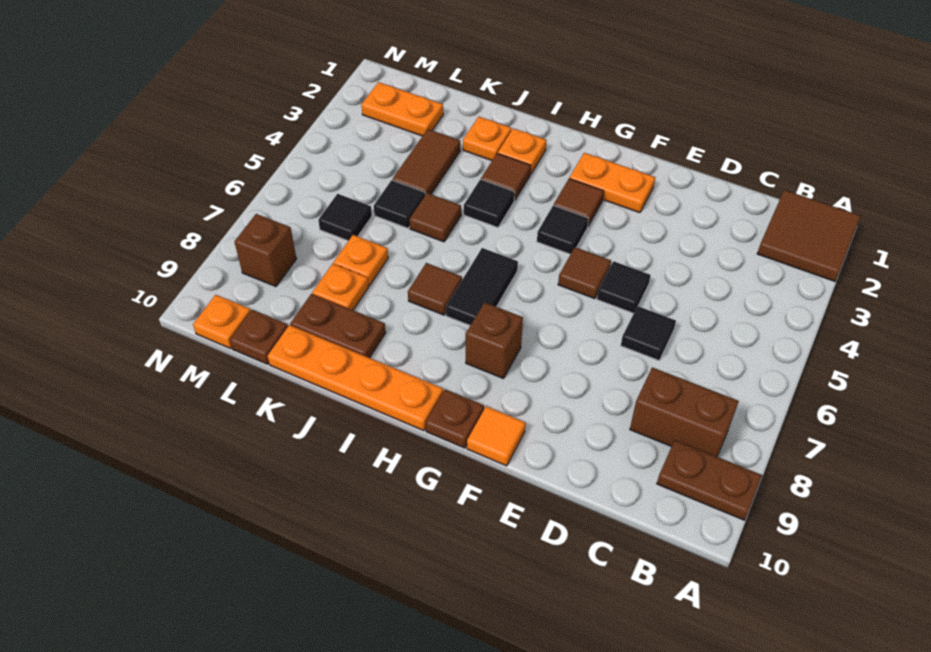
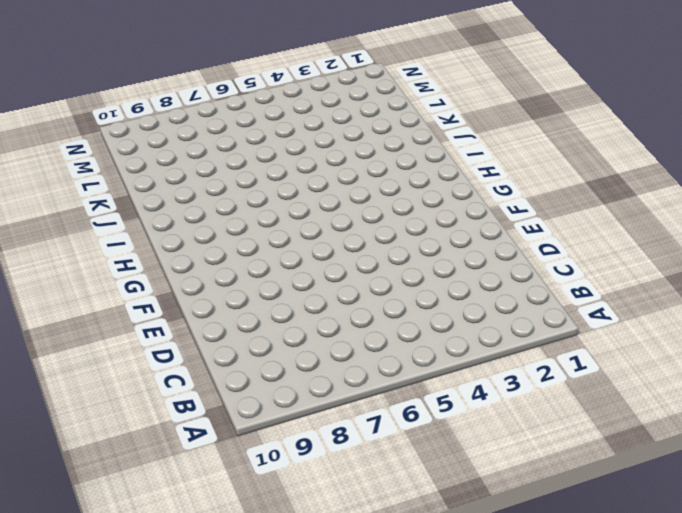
none -> brown 2x2 tile [757,190,861,281]
none -> brown 1x2 plate [657,440,762,520]
none -> brown 1x2 brick [630,367,739,457]
none -> black 1x1 tile [621,306,676,360]

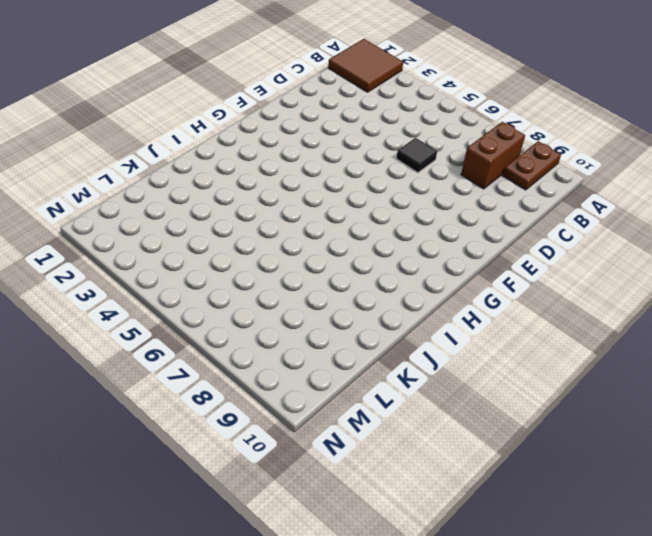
none -> black 1x1 tile [597,261,651,313]
none -> orange 1x2 plate [569,153,655,213]
none -> brown 1x1 tile [558,247,611,299]
none -> orange 1x1 tile [467,406,526,466]

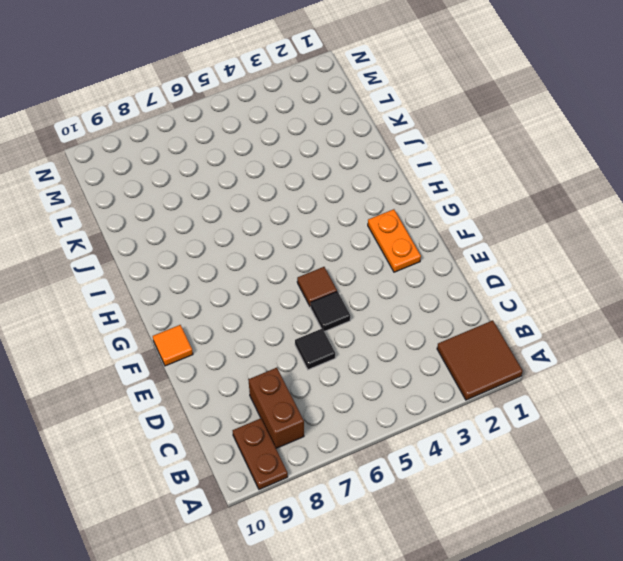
none -> brown 1x1 tile [554,179,604,226]
none -> black 1x1 tile [537,205,589,254]
none -> brown 1x1 brick [466,302,523,379]
none -> brown 1x1 plate [426,389,484,448]

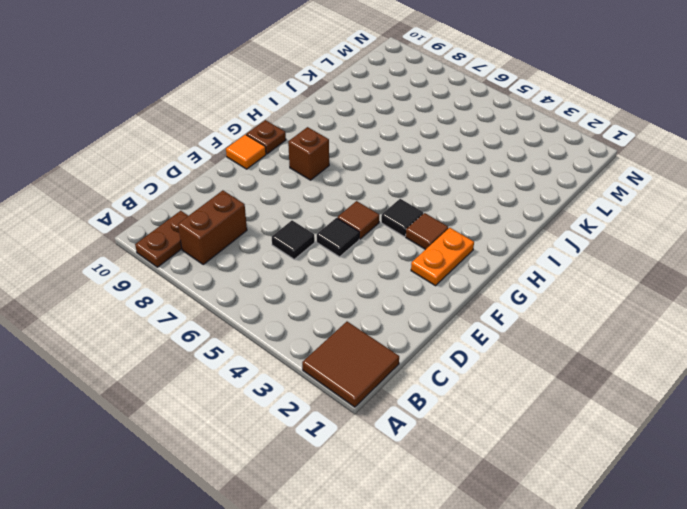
none -> black 1x2 tile [446,248,518,326]
none -> orange 1x4 plate [268,325,443,431]
none -> orange 1x1 plate [498,128,547,174]
none -> brown 1x1 tile [481,153,531,200]

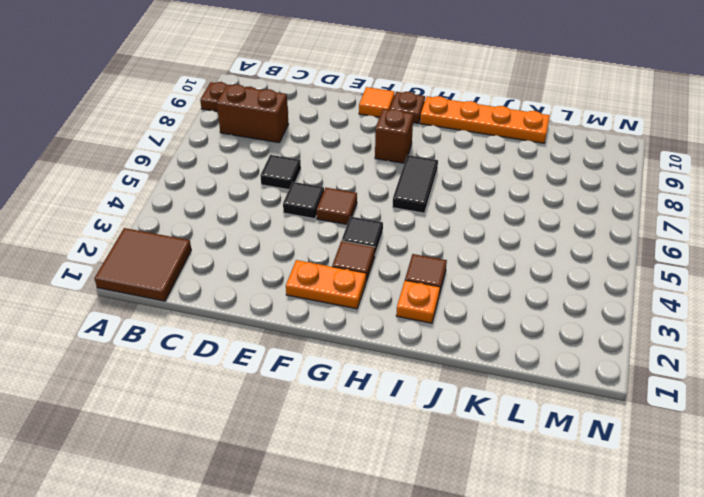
none -> black 1x1 tile [464,179,515,227]
none -> brown 1x1 tile [408,263,462,315]
none -> orange 1x1 plate [463,117,511,160]
none -> brown 1x1 tile [409,193,461,242]

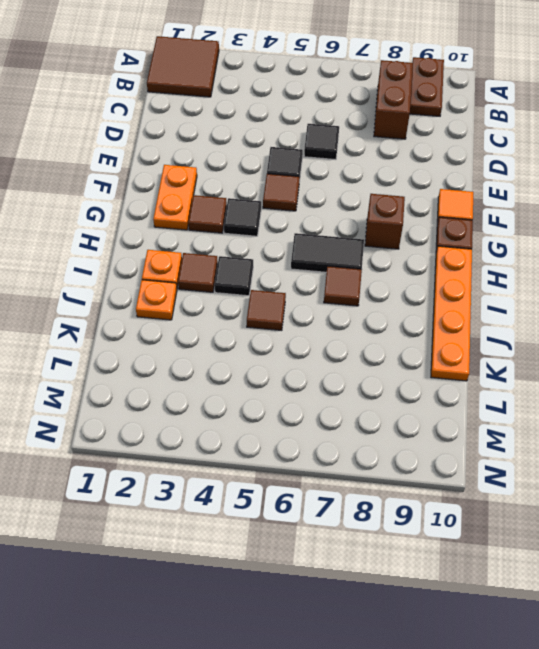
none -> brown 1x2 plate [290,294,386,358]
none -> brown 1x2 tile [393,129,460,195]
none -> black 1x1 tile [374,180,425,228]
none -> orange 1x1 plate [334,235,388,286]

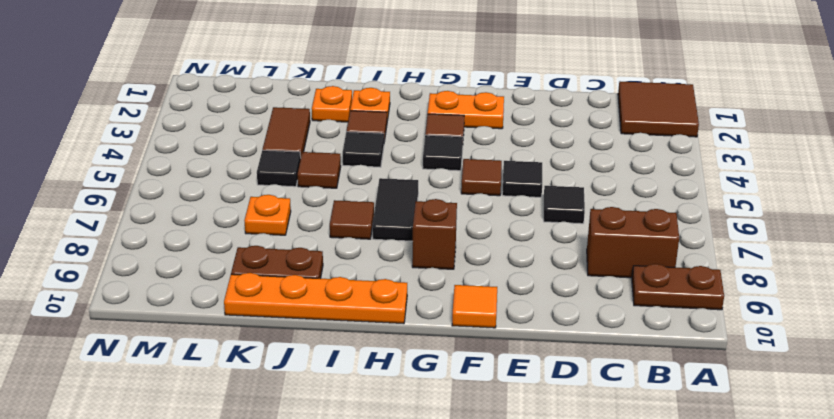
none -> brown 1x1 plate [426,389,484,448]
none -> orange 1x1 plate [312,264,369,310]
none -> orange 1x2 plate [361,82,443,136]
none -> black 1x1 tile [318,194,372,241]

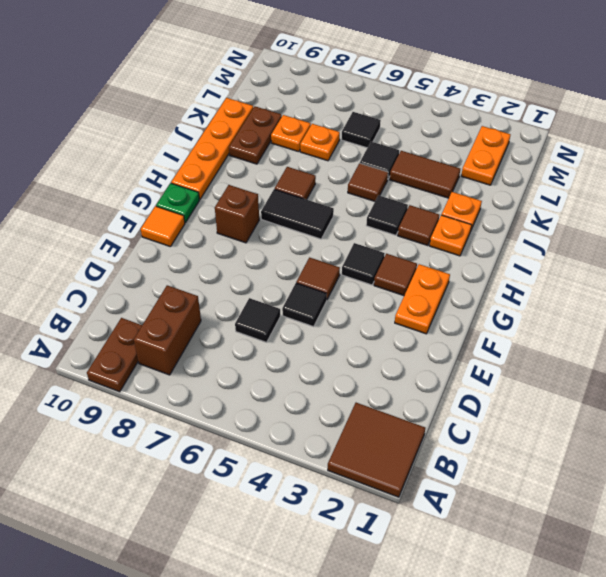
green 1x1 plate [156,183,200,223] -> brown 1x1 plate [426,389,484,448]
none -> brown 1x1 plate [230,310,288,364]
none -> brown 1x1 brick [235,214,296,287]
none -> orange 1x1 plate [193,295,251,348]

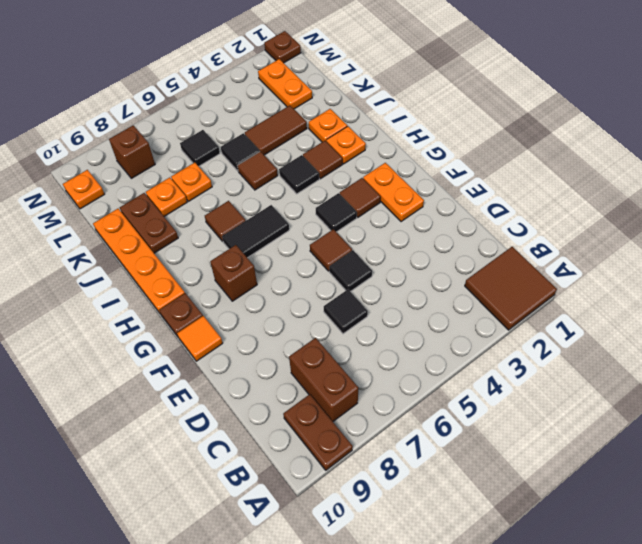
brown 1x1 plate [264,31,301,63] -> brown 1x1 plate moved to [230,310,288,364]

